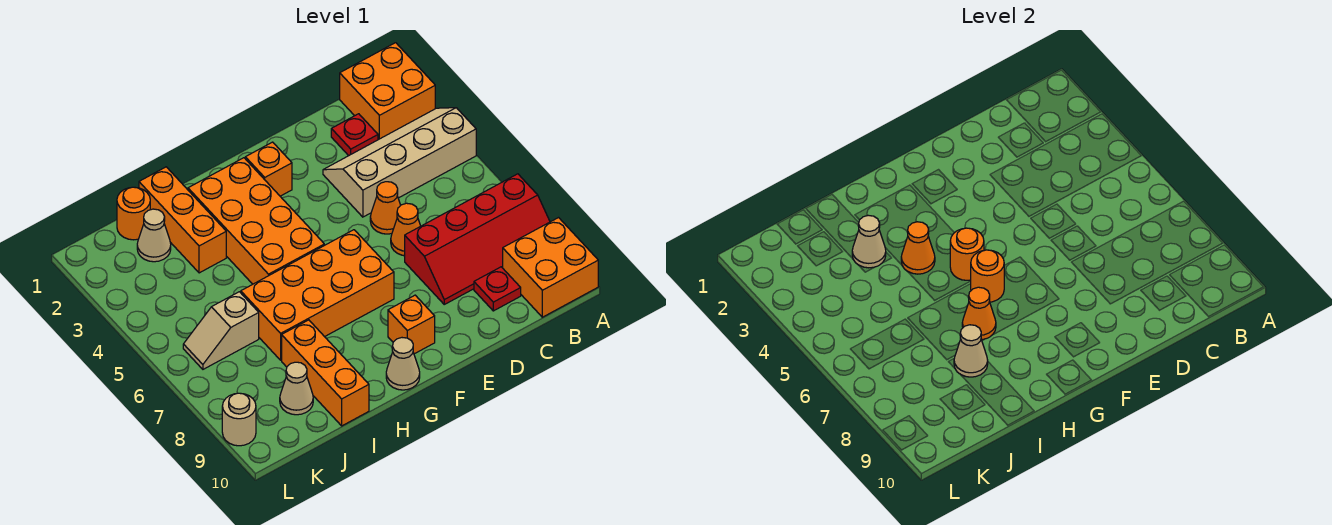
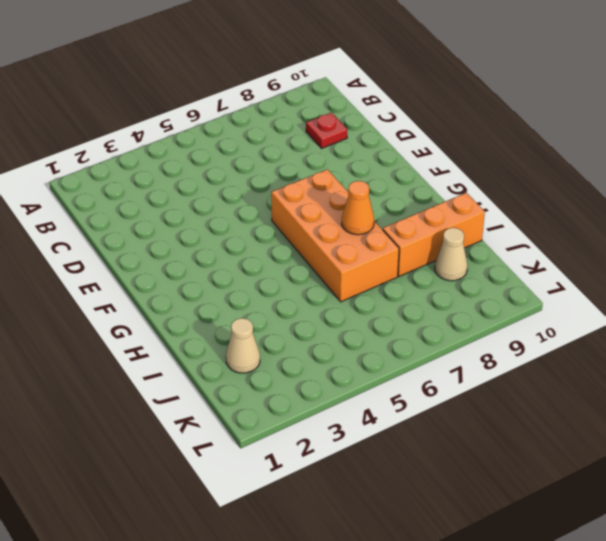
none -> orange 2x2 brick [340,43,435,140]
none -> tan 2x4 slope [323,108,476,217]
none -> red 2x4 slope [405,174,550,304]

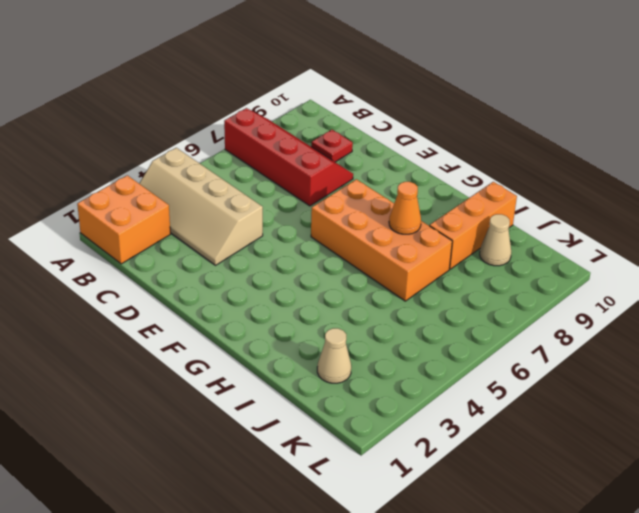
none -> orange 2x2 brick [503,218,598,317]
none -> red 1x1 plate [331,114,378,156]
none -> orange 1x1 cone [370,182,401,234]

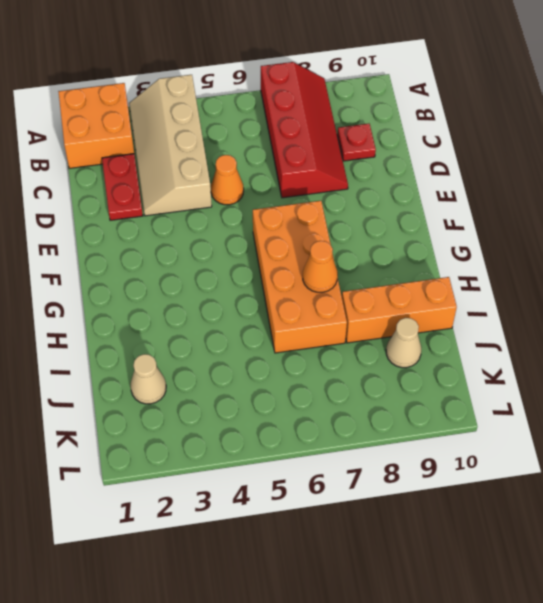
red 1x2 plate [102,154,143,220] -> red 1x1 plate [331,114,378,156]
none -> orange 2x2 brick [503,218,598,317]
none -> orange 1x1 cone [391,203,420,256]
none -> orange 1x1 brick [245,142,292,196]

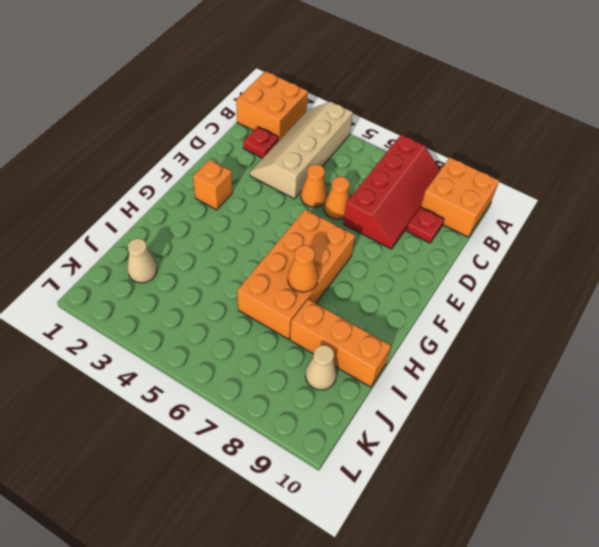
none -> orange 1x1 brick [388,295,435,354]
none -> orange 2x4 brick [188,158,324,284]
none -> tan 1x1 cone [386,338,420,390]

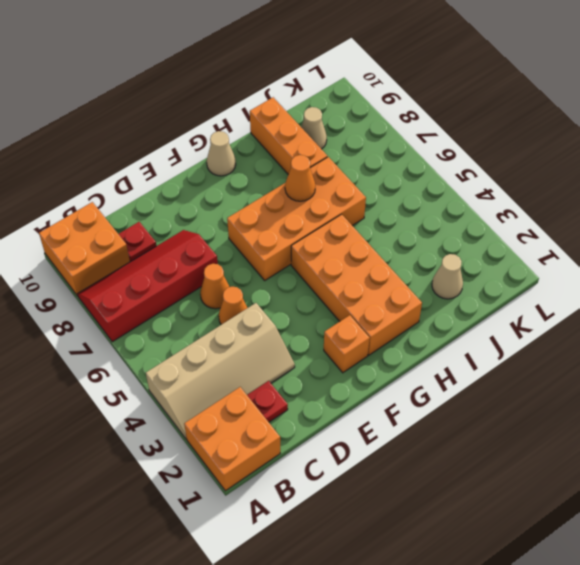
none -> orange 1x1 brick [388,295,435,354]
none -> orange 1x3 brick [139,167,226,273]
none -> orange 1x1 round brick [117,187,150,240]

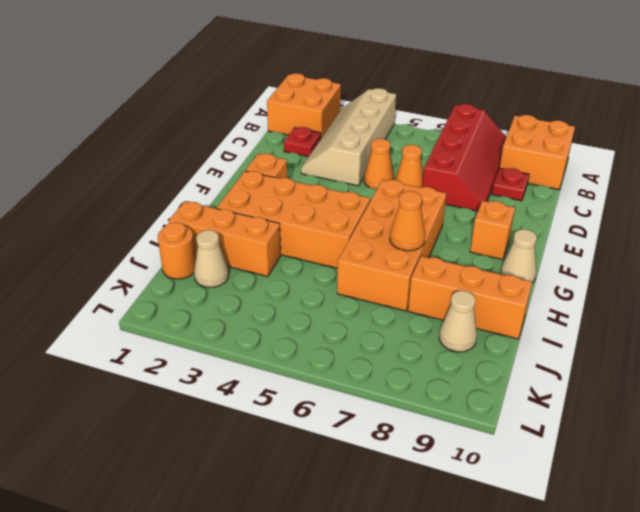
none -> tan 1x2 slope [183,292,259,369]
none -> tan 1x1 round brick [222,393,256,446]
none -> orange 1x1 round brick [950,228,984,280]

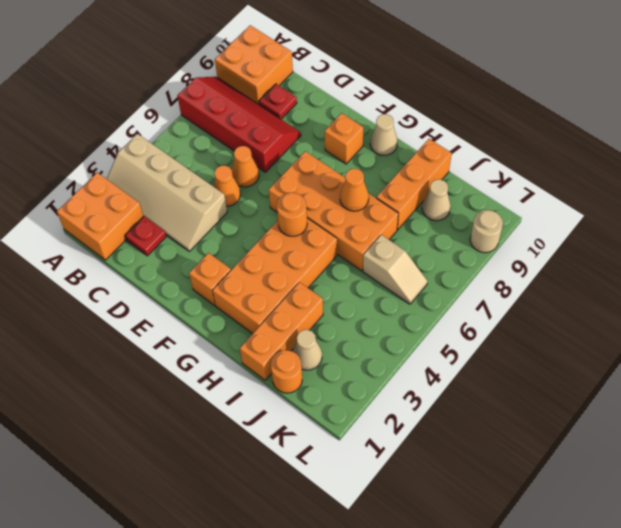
none -> orange 1x1 round brick [971,250,1004,302]
none -> orange 1x1 cone [901,222,935,274]
none -> tan 1x1 cone [852,215,886,268]

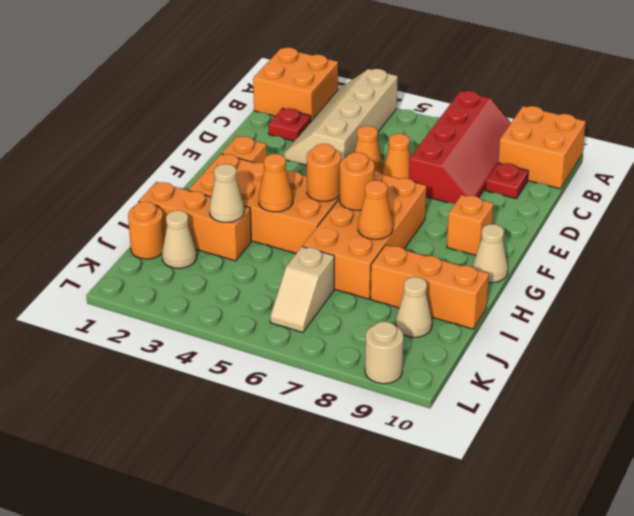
none -> tan 1x1 cone [954,325,988,377]

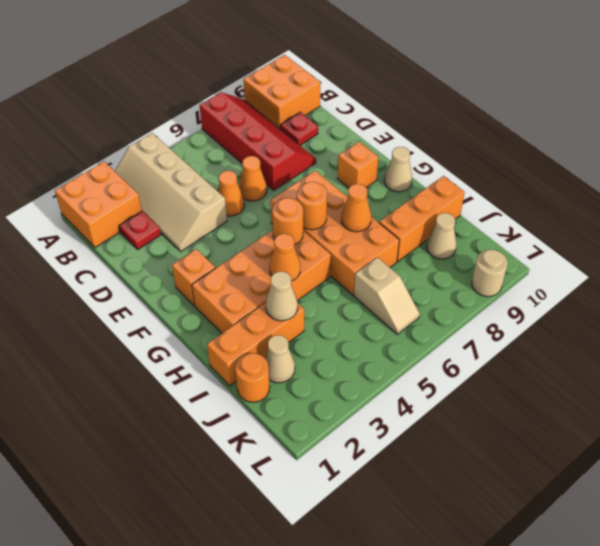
none -> tan 1x1 cone [954,325,988,377]

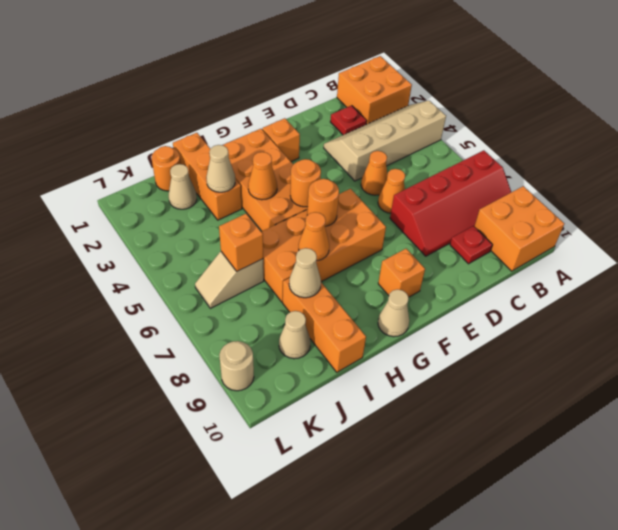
orange 1x1 brick [219,214,263,271] -> none

